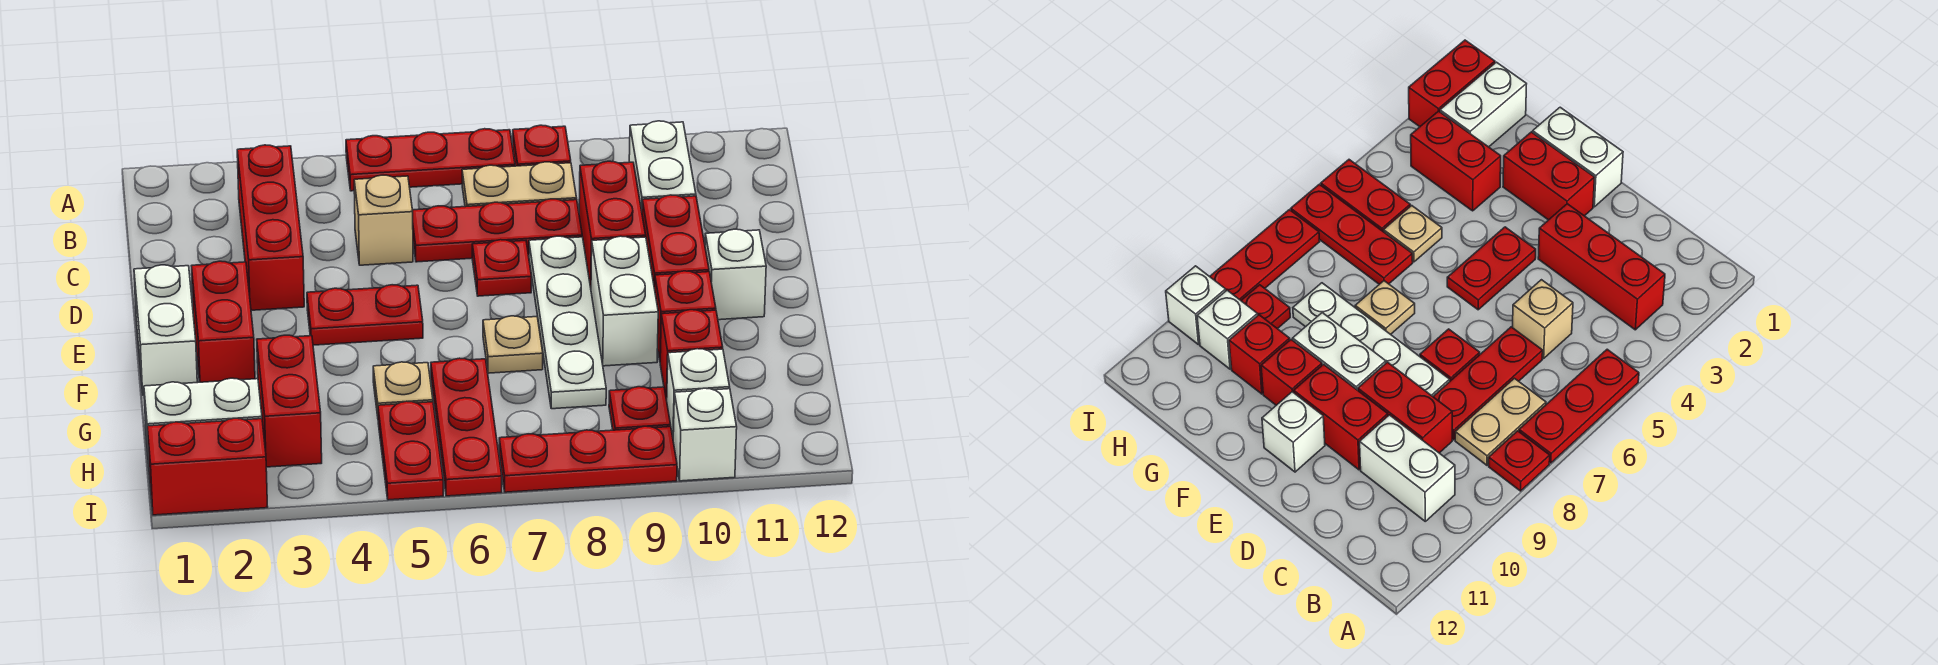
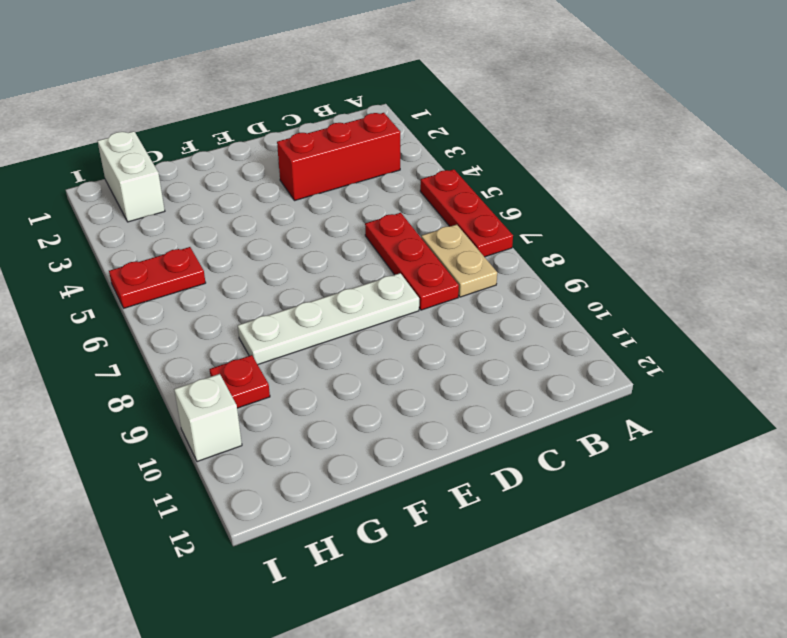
none -> red 1x1 plate [513,125,571,166]
none -> white 1x2 brick [629,121,696,210]
none -> tan 1x1 brick [354,175,413,265]

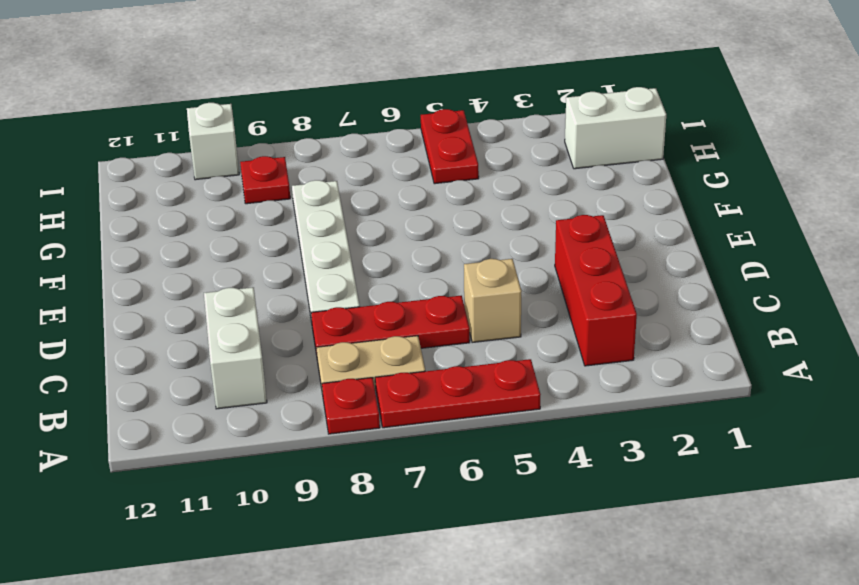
none -> red 1x2 brick [579,161,646,287]
none -> red 1x1 plate [472,240,532,296]
none -> red 1x2 brick [642,195,709,289]

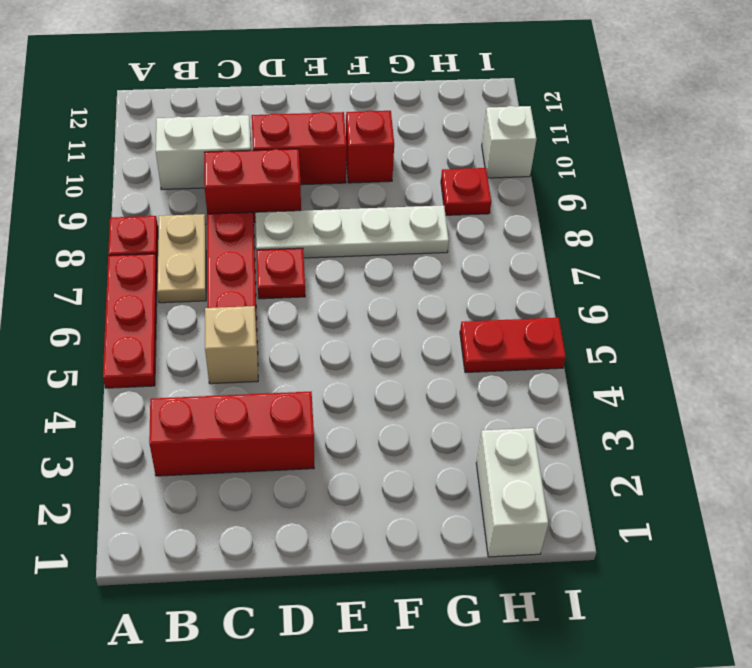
none -> white 1x2 brick [134,265,197,395]
none -> red 1x2 brick [192,261,255,382]
none -> red 1x2 plate [307,285,423,345]

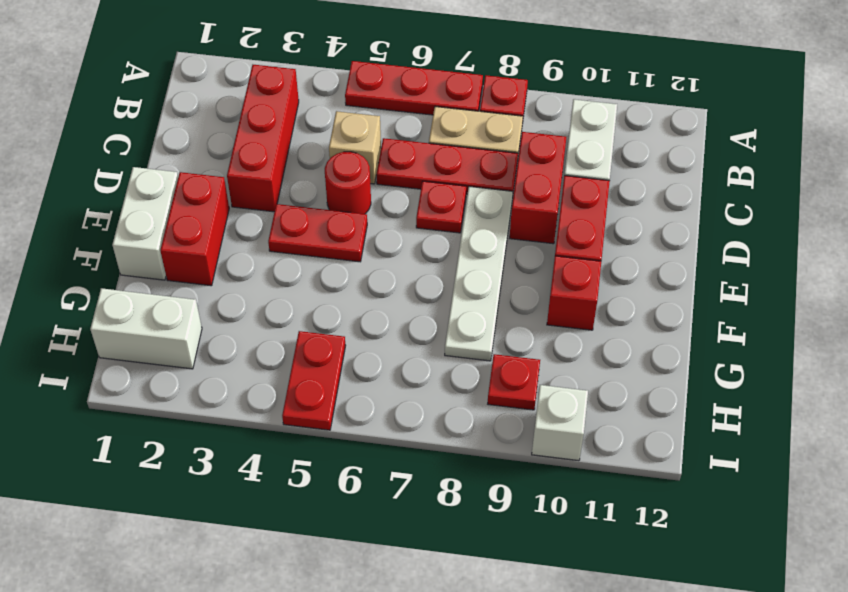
red 1x1 round brick [325,152,371,214] -> none
none -> white 1x2 brick [591,236,658,366]
none -> white 1x1 brick [705,229,766,320]
none -> tan 1x1 plate [483,316,543,373]

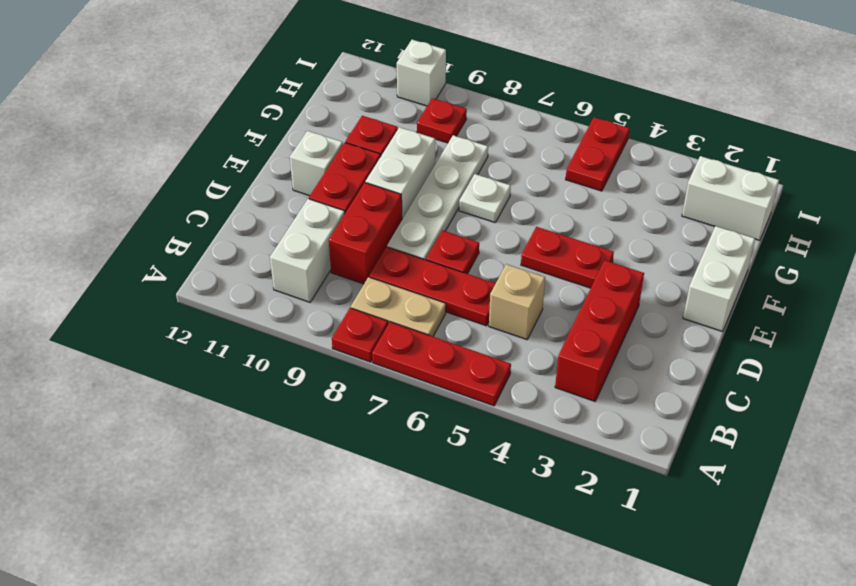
white 1x1 plate [459,174,511,223] -> tan 1x1 plate [483,316,543,373]
none -> red 1x2 brick [192,261,255,382]
none -> red 1x2 brick [257,335,322,467]
none -> tan 1x1 plate [373,362,433,416]

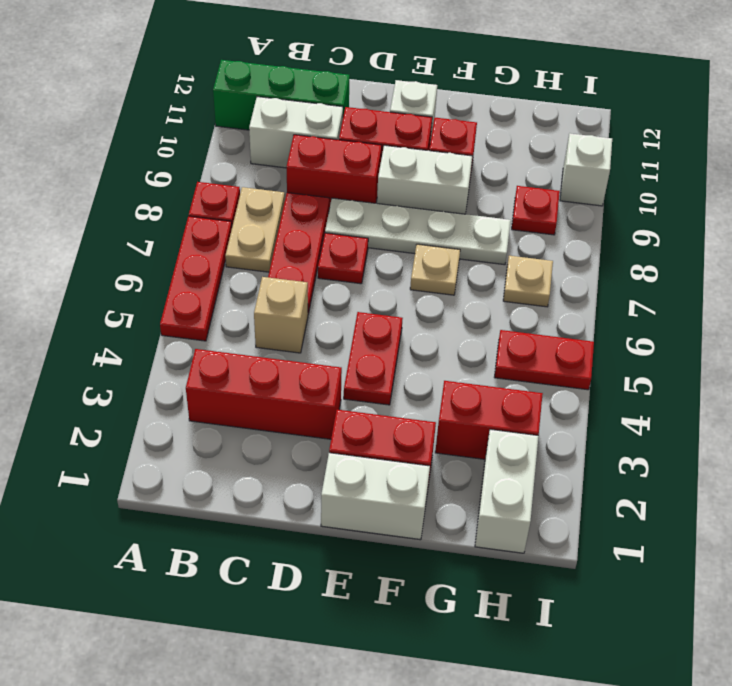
green 1x3 brick [213,60,350,130] -> none
tan 1x1 plate [503,256,553,307] -> tan 1x1 plate moved to [373,362,433,416]
none -> red 1x3 plate [431,358,502,496]
none -> red 1x1 brick [660,310,723,400]
none -> white 1x1 brick [667,349,730,437]

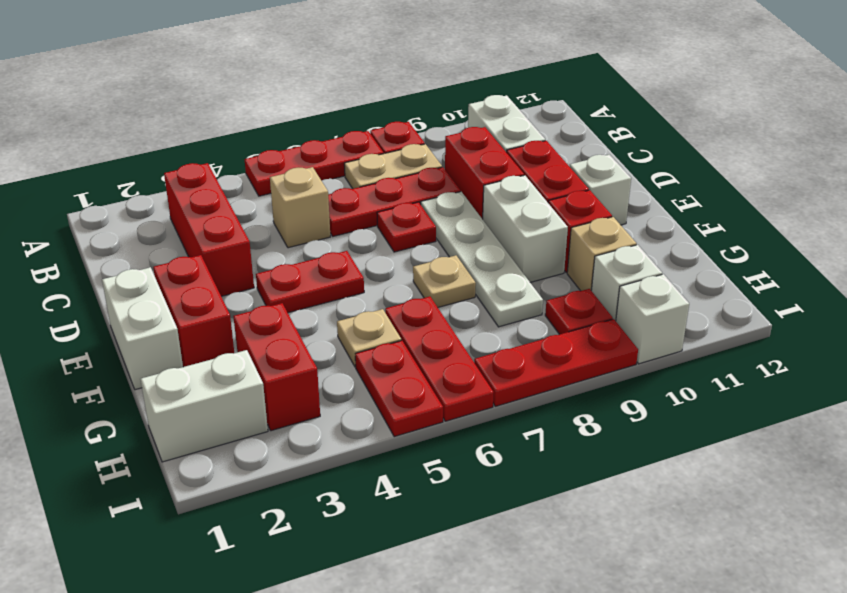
tan 1x1 brick [567,217,637,291] -> red 1x1 brick [660,310,723,400]
none -> red 1x2 brick [147,418,268,515]

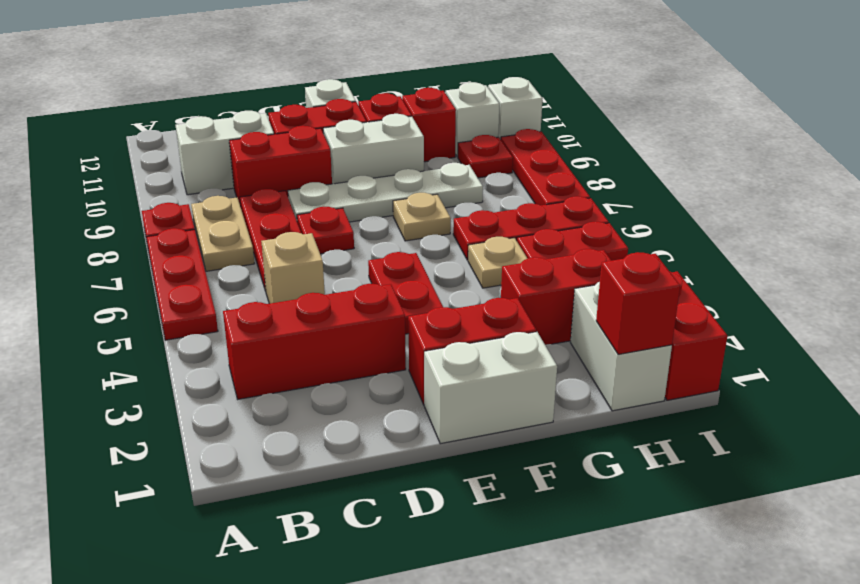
red 1x1 brick [596,252,680,354] -> none

